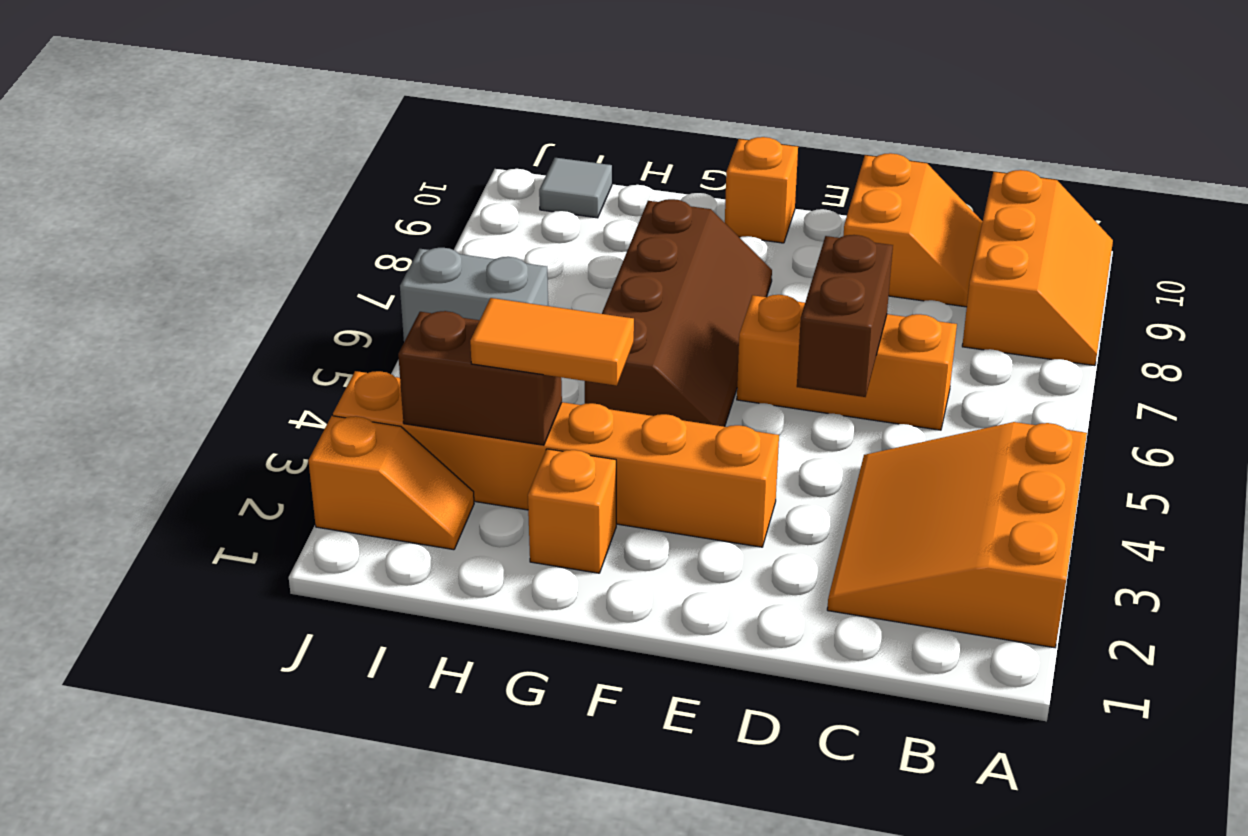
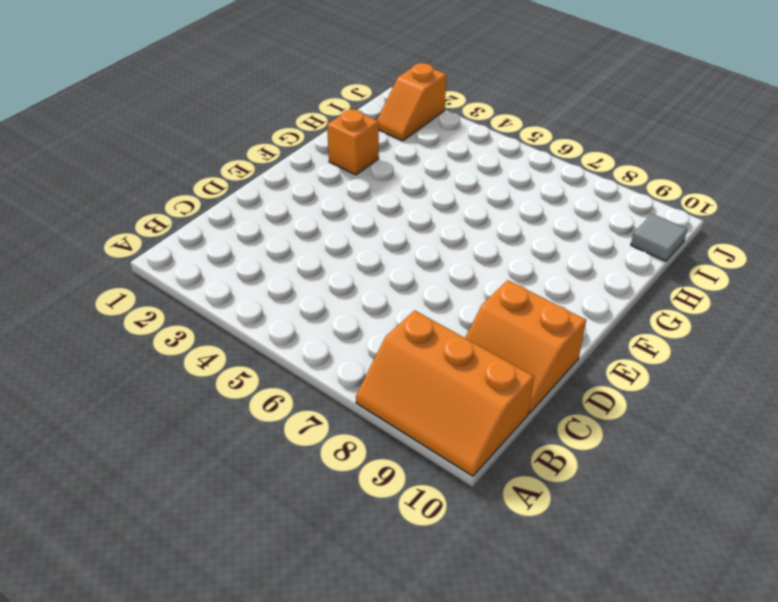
none -> orange 3x3 slope [827,422,1087,648]
none -> orange 1x3 brick [737,295,957,430]
none -> orange 1x6 brick [333,371,779,547]

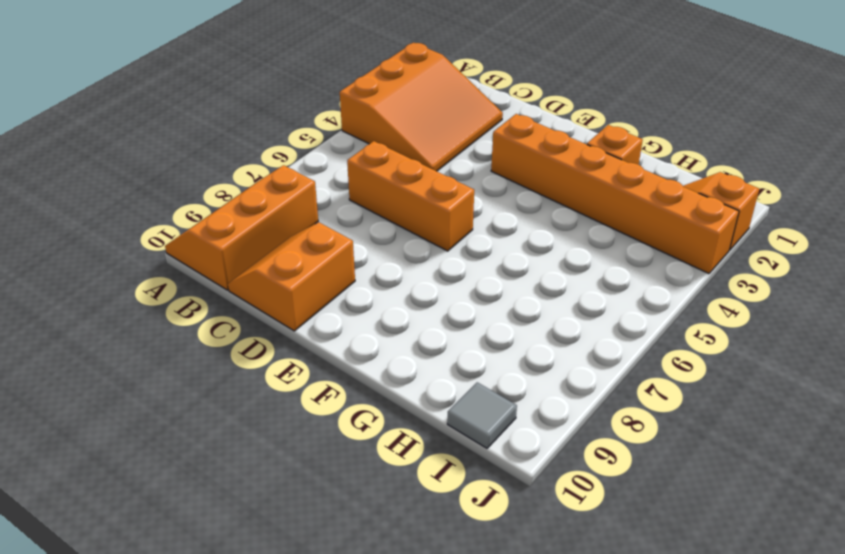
none -> brown 2x4 slope [585,199,772,427]
none -> orange 1x1 brick [725,137,798,243]
none -> grey 1x2 brick [400,248,548,342]

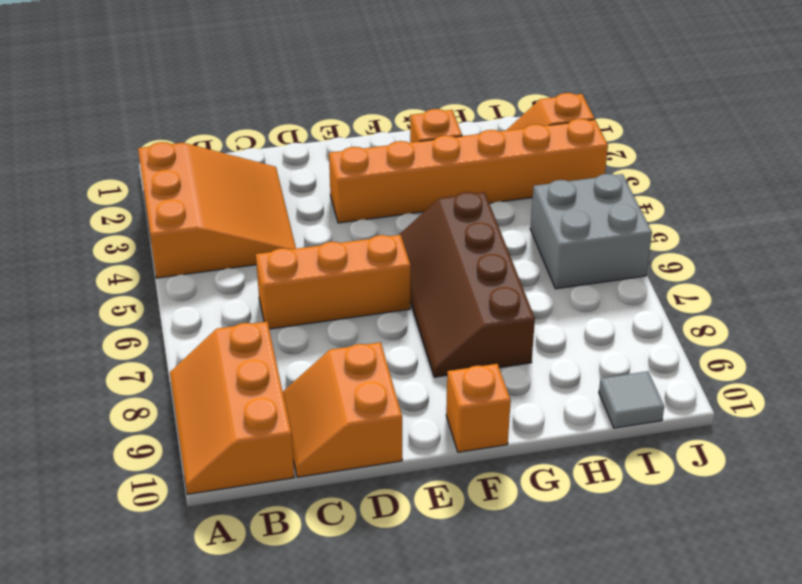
grey 2x2 brick [530,174,652,289] -> grey 1x2 brick [400,248,548,342]
none -> brown 1x2 brick [797,235,893,397]
none -> brown 1x2 brick [398,311,562,445]
none -> orange 1x2 tile [470,298,634,386]

